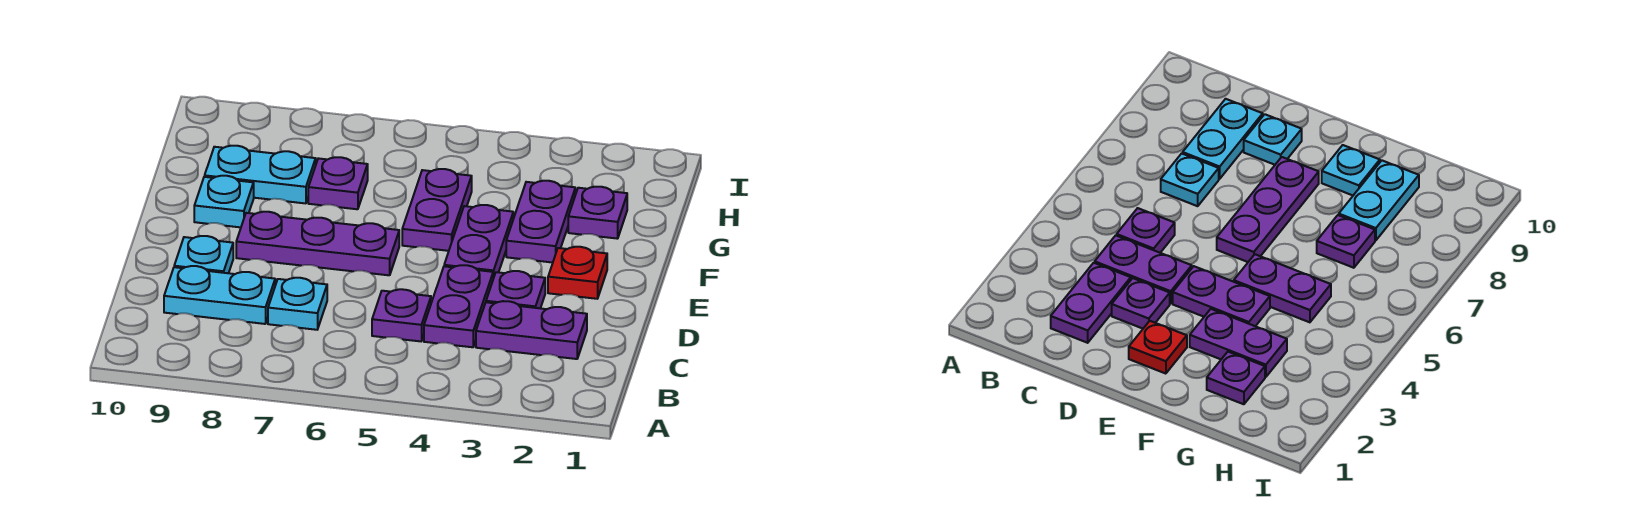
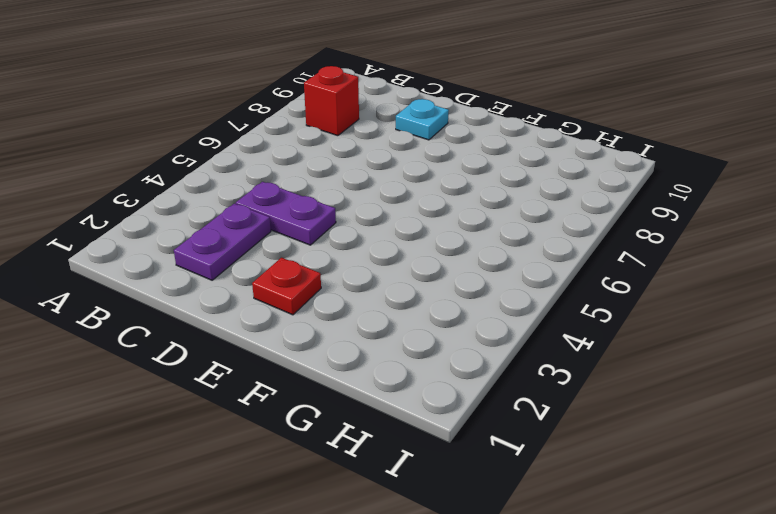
red 1x1 brick [304,66,359,136] -> none
none -> purple 1x1 plate [372,289,431,341]
none -> cyan 1x1 plate [268,278,327,330]
none -> cyan 1x2 plate [164,266,275,324]

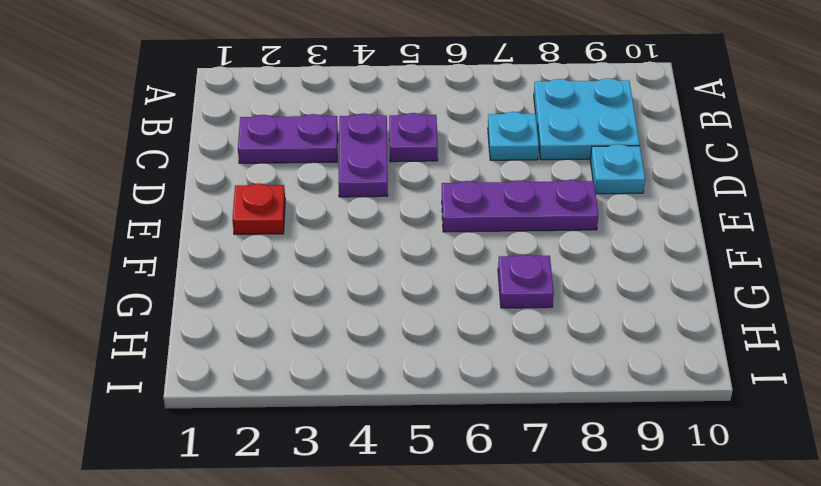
cyan 2x2 plate [534,78,640,160] -> cyan 1x2 plate [164,266,275,324]
none -> purple 1x1 plate [486,271,545,308]
none -> purple 1x2 plate [444,205,513,278]
none -> purple 1x2 plate [506,181,575,263]

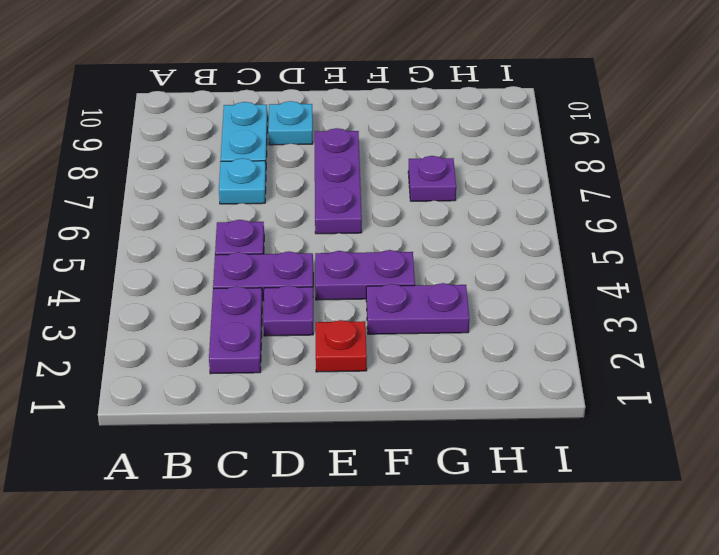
none -> purple 1x2 plate [402,169,472,251]
none -> cyan 1x1 plate [194,176,254,227]
none -> purple 1x1 plate [568,187,627,239]

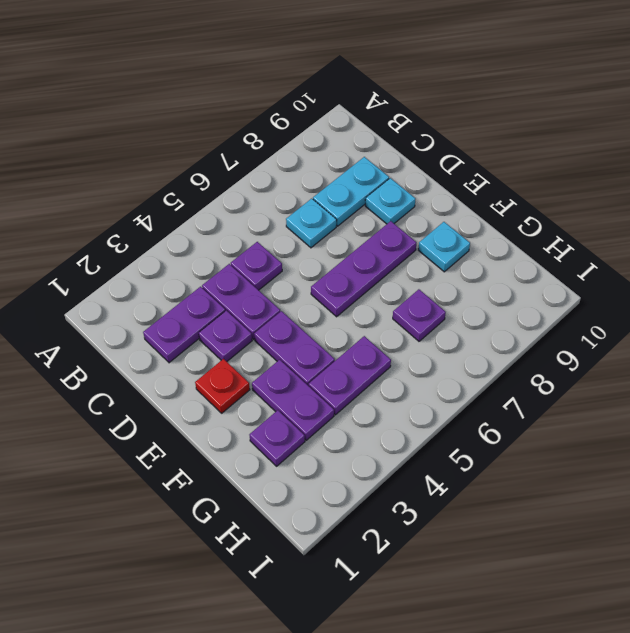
purple 1x2 plate [309,336,391,415] -> purple 1x2 plate turned to [402,169,472,251]
none -> cyan 1x2 plate [205,146,316,203]

